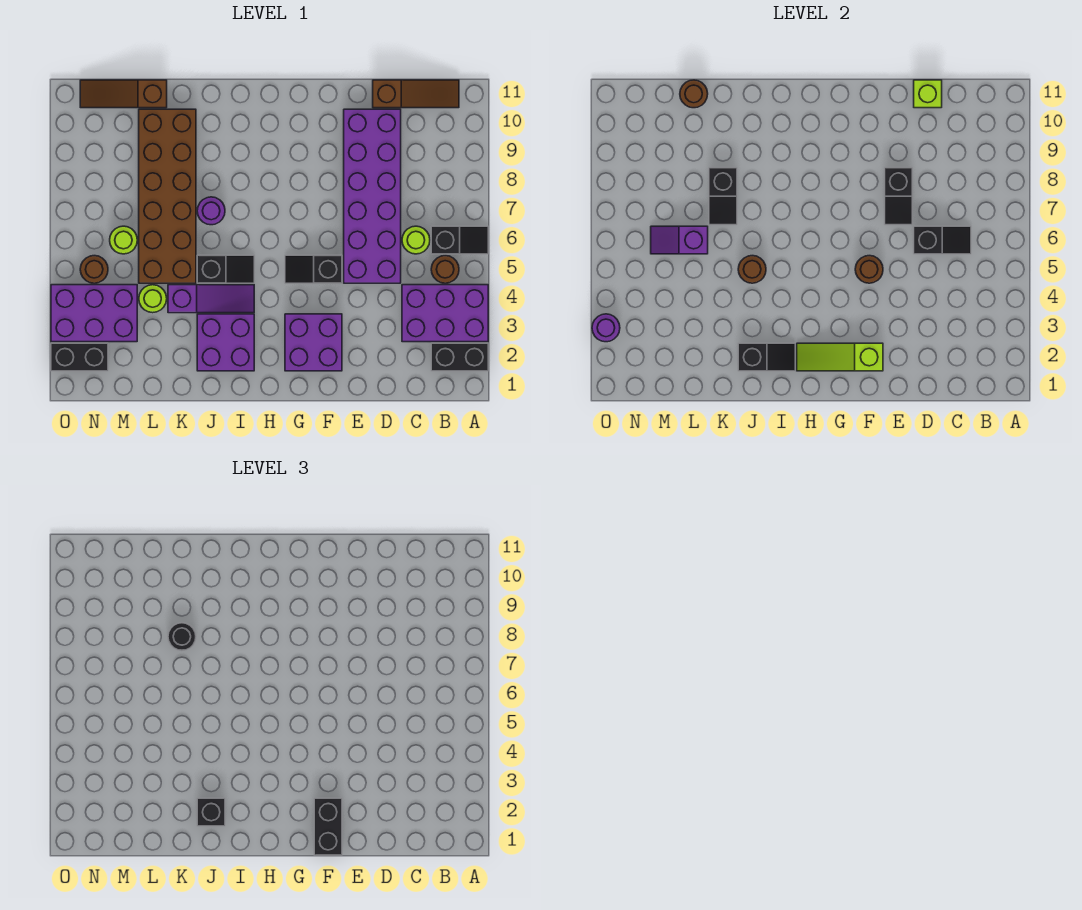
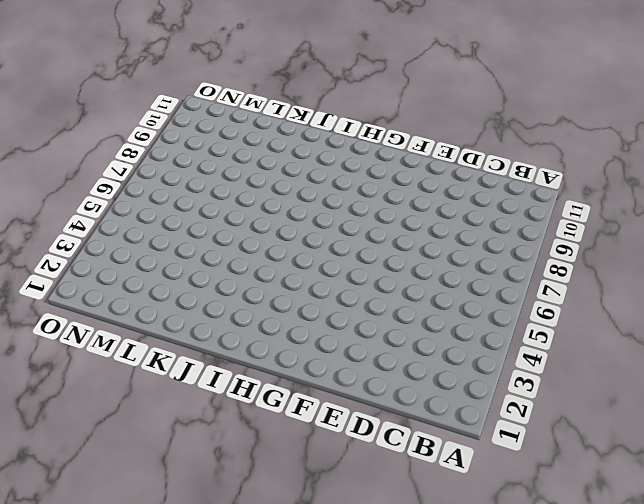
none -> black 1x2 brick [431,343,488,371]
none -> purple 2x3 brick [402,285,488,342]
none -> black 1x2 slope [431,226,488,254]
none -> brown 1x1 round brick [431,256,459,283]

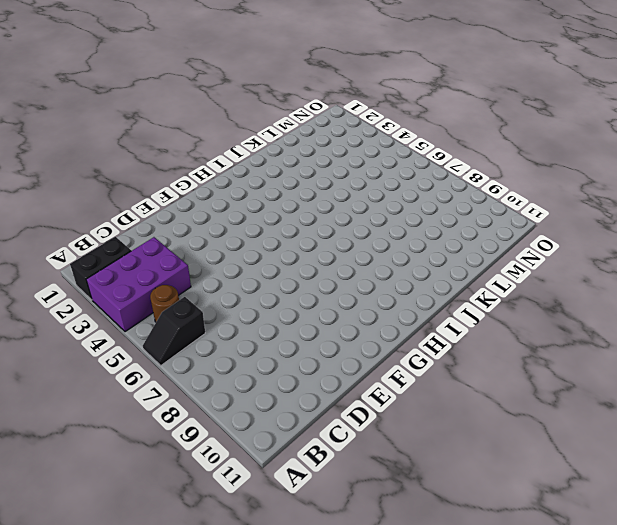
none -> brown 1x3 slope [373,80,459,108]
none -> lime 1x1 round brick [402,226,430,254]
none -> purple 2x6 brick [344,109,401,283]
none -> purple 2x2 brick [285,314,342,371]

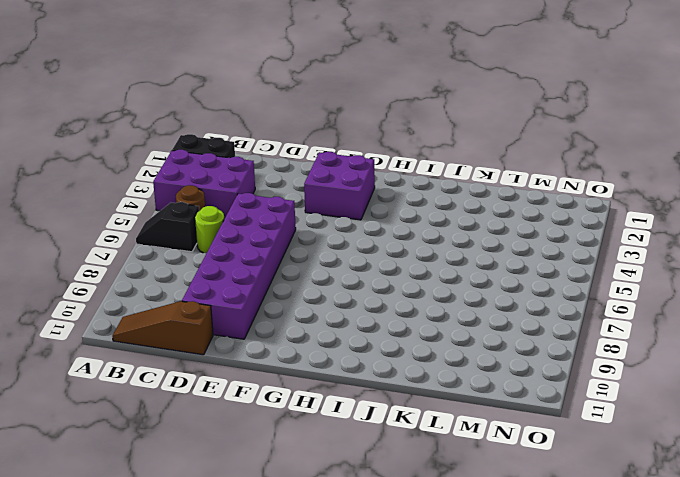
none -> black 1x2 slope [285,255,342,283]
none -> purple 2x2 brick [197,314,254,371]
none -> purple 1x3 slope [168,285,254,313]
none -> black 1x2 slope [197,255,254,283]

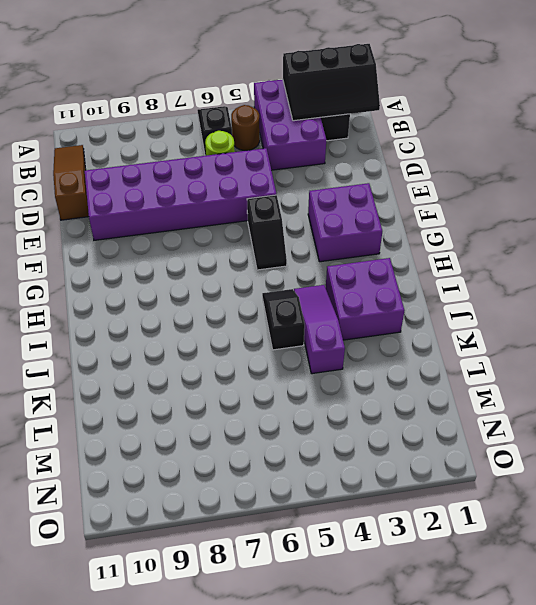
black 2x3 slope [283,44,380,121] -> none
none -> purple 1x1 round brick [197,197,225,225]
none -> brown 2x6 brick [139,109,196,283]
none -> lime 1x1 round brick [139,285,167,313]
none -> brown 1x3 slope [80,80,167,108]

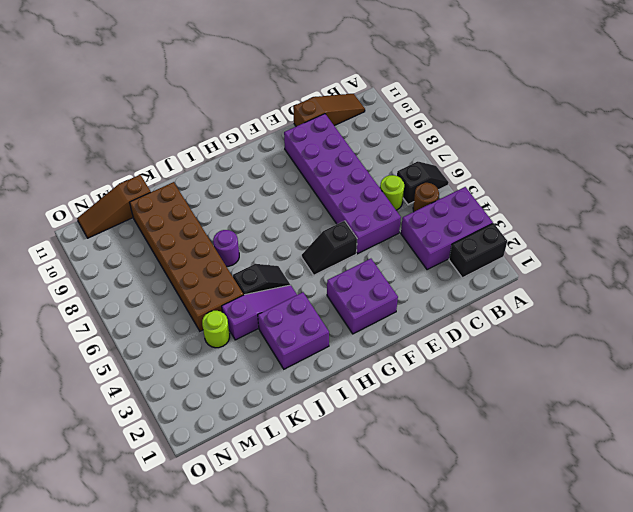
none -> purple 2x3 brick [51,285,137,342]
none -> lime 1x1 round brick [110,226,137,254]
none -> black 1x2 brick [51,343,108,371]
none -> brown 1x1 round brick [80,256,108,283]

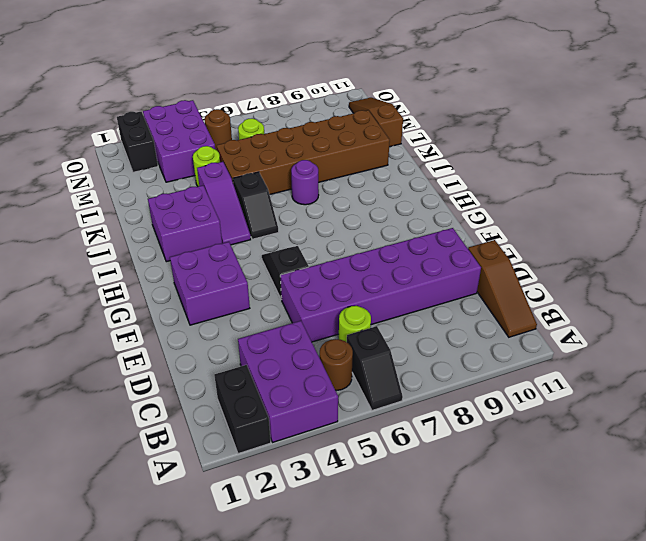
none -> black 1x2 slope [914,226,971,254]
none -> lime 1x1 brick [914,80,942,108]
none -> black 1x2 slope [885,168,912,225]
none -> lime 1x3 slope [797,343,883,371]

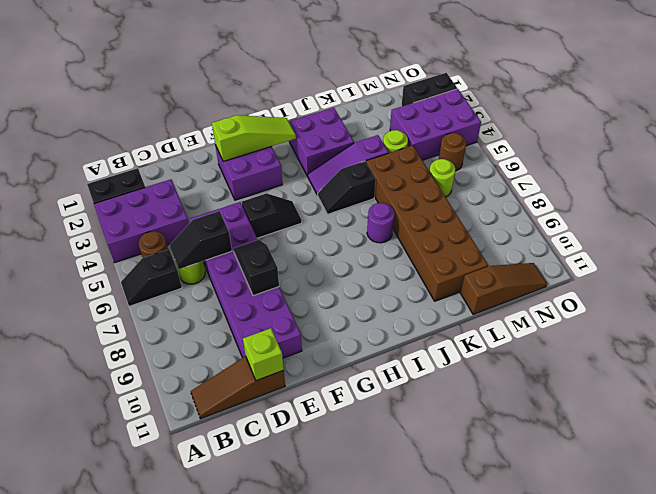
none -> brown 1x1 round brick [855,256,883,283]
none -> black 1x2 slope [738,343,795,371]
none -> brown 1x1 round brick [738,256,766,283]
none -> black 1x2 slope [709,168,737,225]

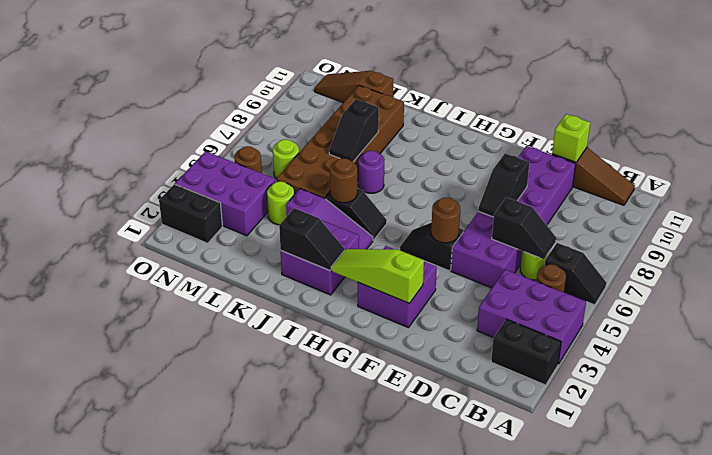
none -> purple 1x2 slope [651,226,708,254]
none -> brown 1x1 round brick [680,80,708,108]
none -> purple 1x1 round brick [592,314,620,342]
none -> black 1x2 brick [314,798,342,855]

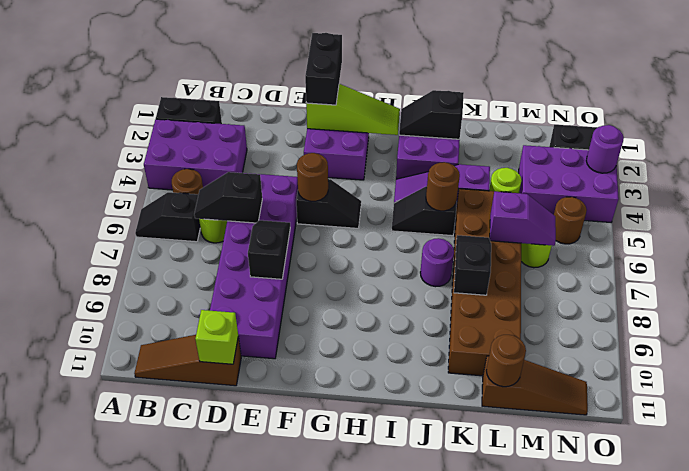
none -> black 1x1 brick [197,798,225,826]
none -> black 1x1 round brick [168,623,196,651]

